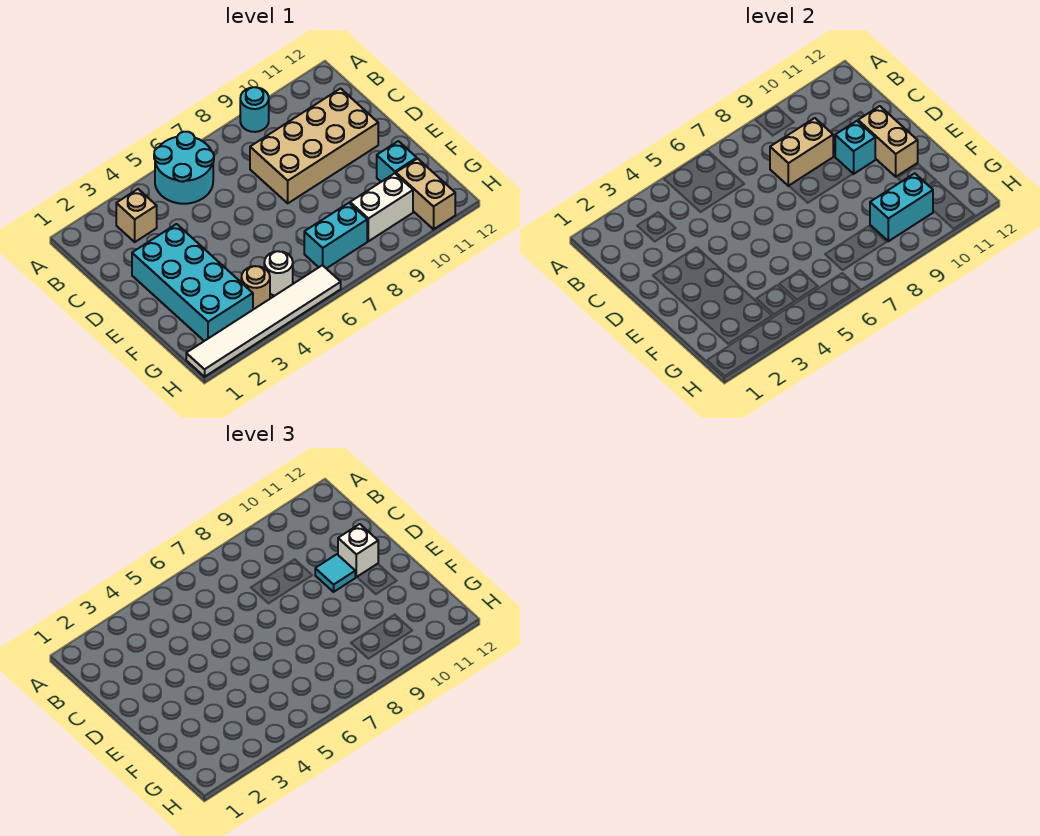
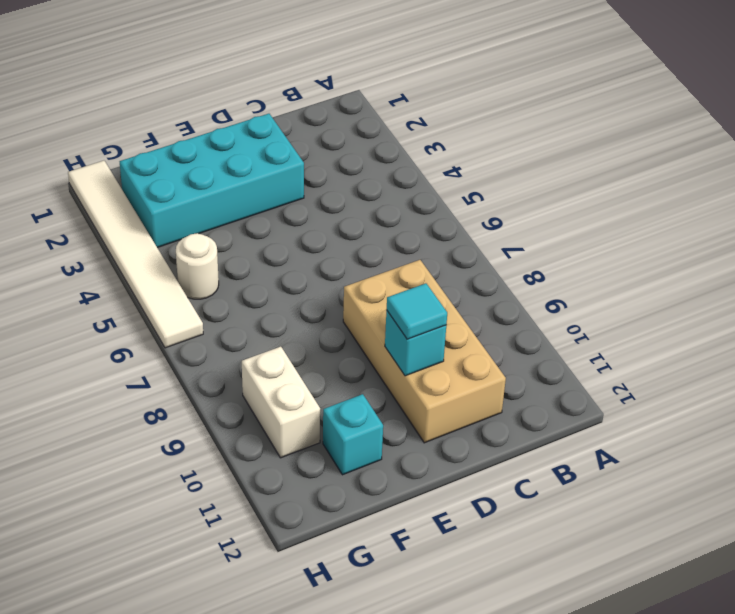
none -> cyan 2x2 round brick [154,132,214,204]
none -> cyan 1x1 round brick [240,87,269,132]
none -> tan 1x1 brick [116,189,157,242]

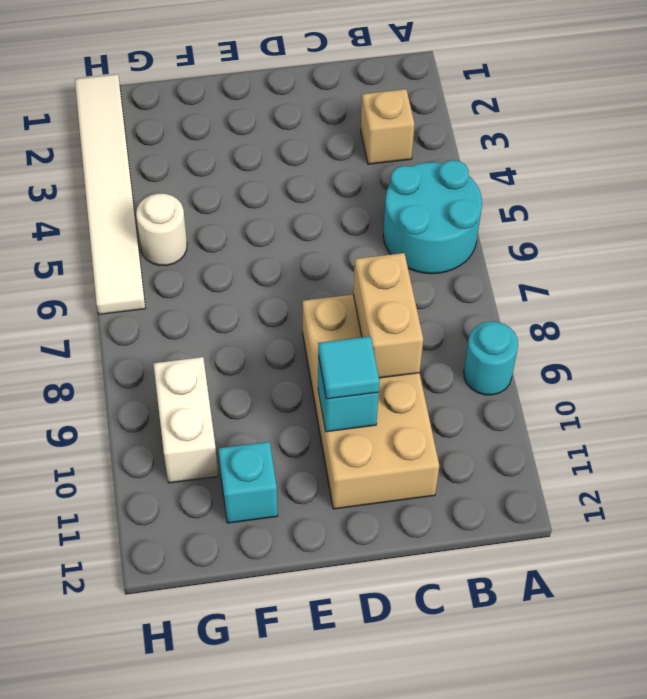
none -> cyan 2x4 brick [132,224,253,341]
none -> tan 1x1 round brick [241,266,270,309]
none -> cyan 1x2 brick [304,203,367,269]

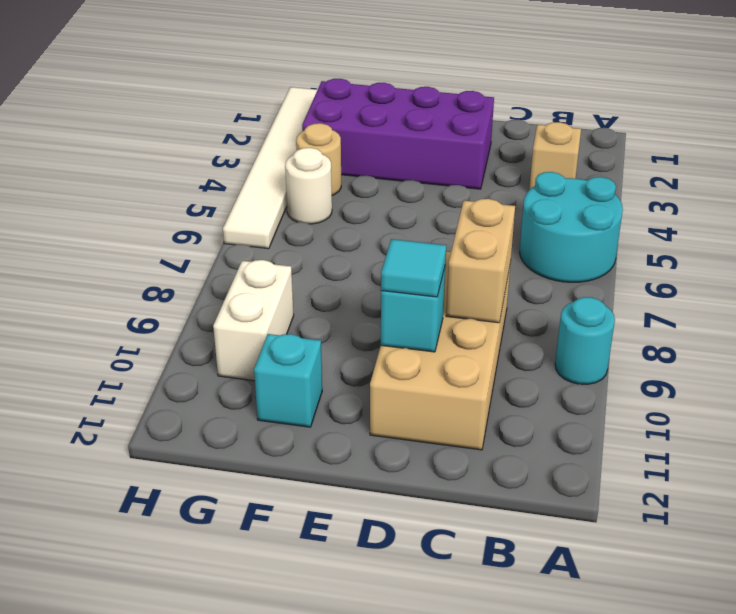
purple 2x4 brick [302,79,494,189] -> cyan 2x4 brick [132,224,253,341]
none -> cyan 1x2 brick [304,203,367,269]
none -> tan 1x2 brick [396,159,455,229]
none -> tan 1x2 brick [858,106,918,177]

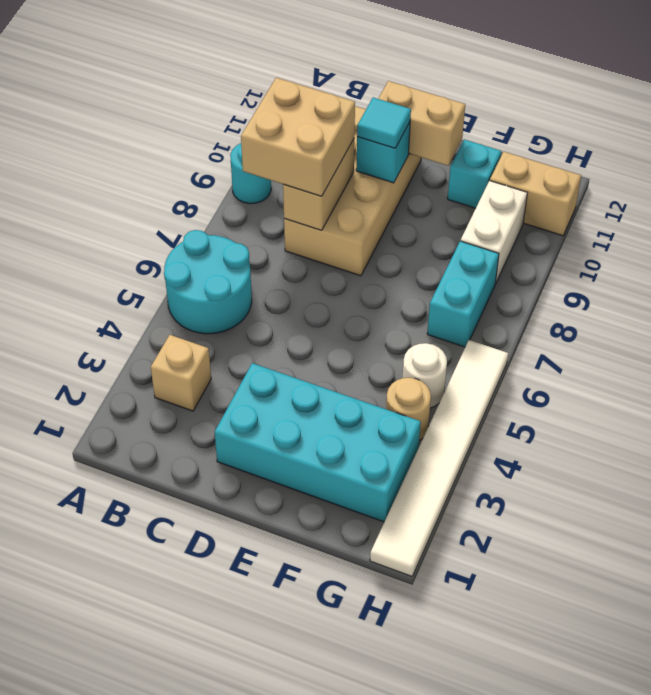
tan 2x2 brick [241,78,355,196] -> none
none -> cyan 1x2 brick [870,173,933,241]
none -> white 1x1 brick [338,524,378,577]

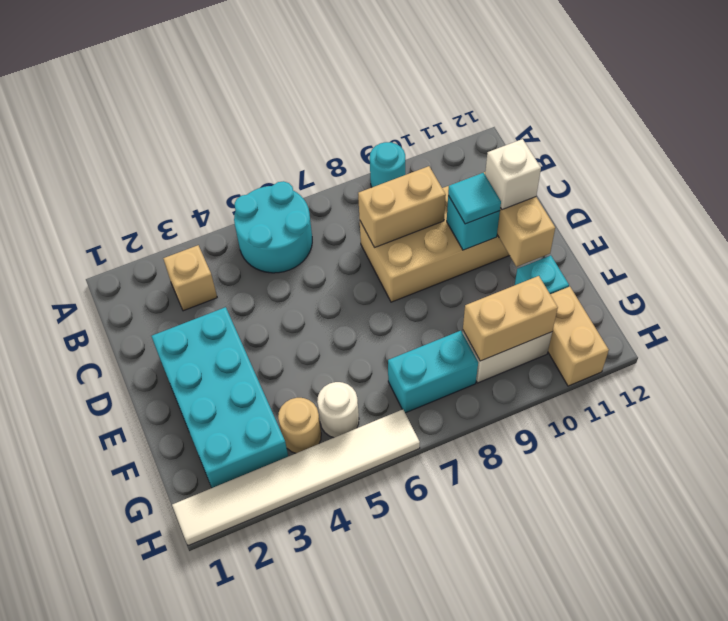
tan 1x2 brick [463,276,558,361] -> cyan 1x2 brick [870,173,933,241]

